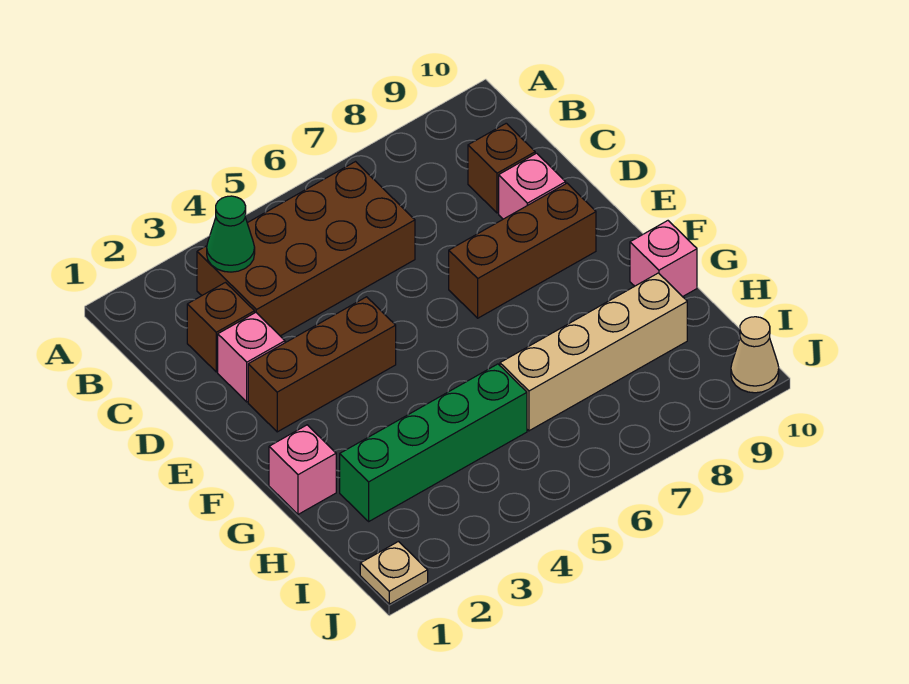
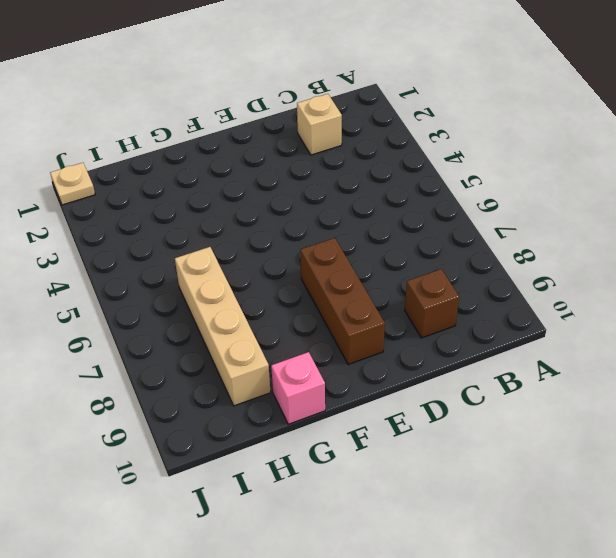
tan 1x1 brick [297,94,342,155] -> brown 1x1 brick [187,283,255,372]
none -> brown 2x4 brick [197,162,415,336]
none -> pink 1x1 brick [218,312,285,402]
none -> pink 1x1 brick [499,153,566,219]

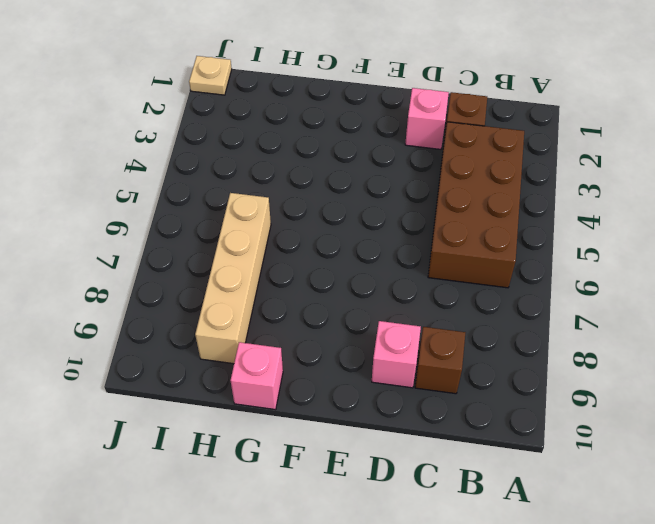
none -> brown 1x3 brick [248,297,396,432]
none -> brown 1x3 brick [449,183,596,318]
none -> pink 1x1 brick [269,425,336,514]

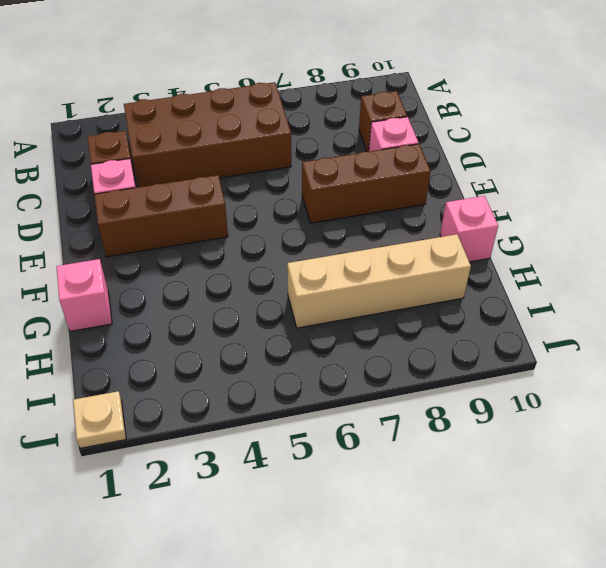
none -> green 1x4 brick [340,364,527,521]
none -> tan 1x1 cone [731,317,779,393]
none -> green 1x1 cone [207,196,255,272]

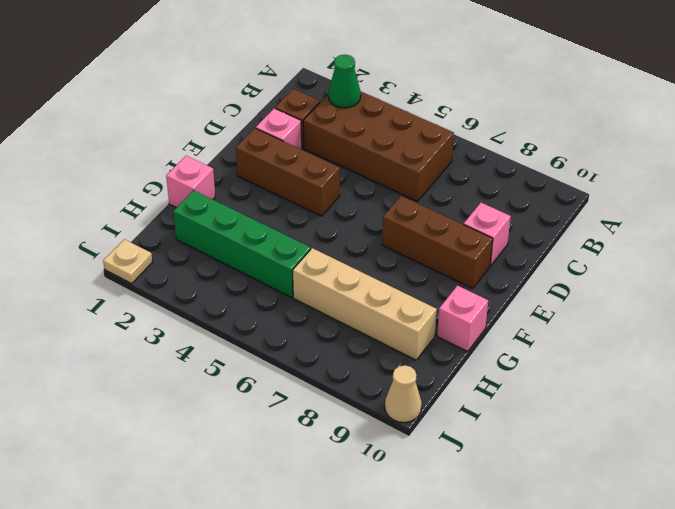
none -> brown 1x1 brick [468,123,535,213]

